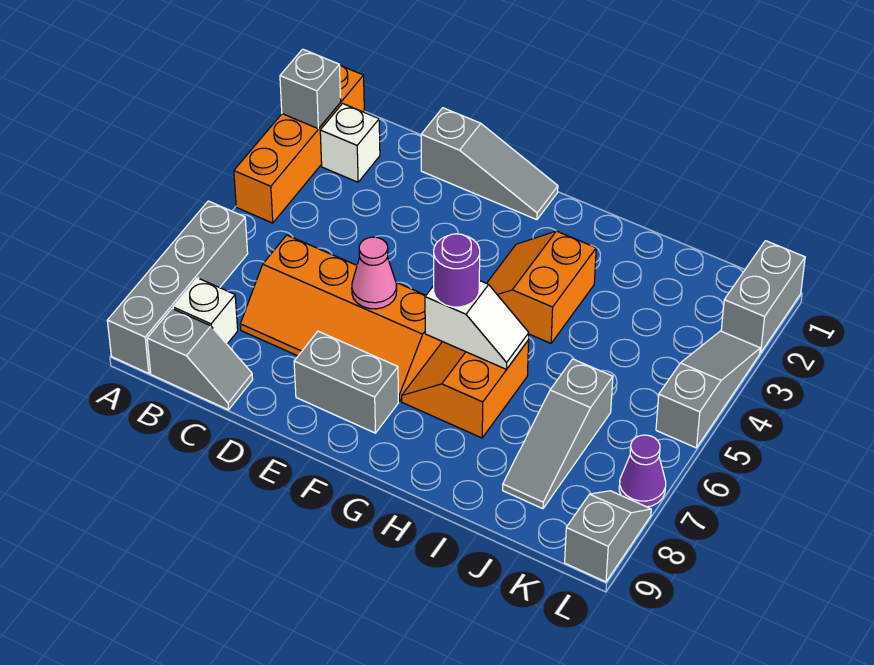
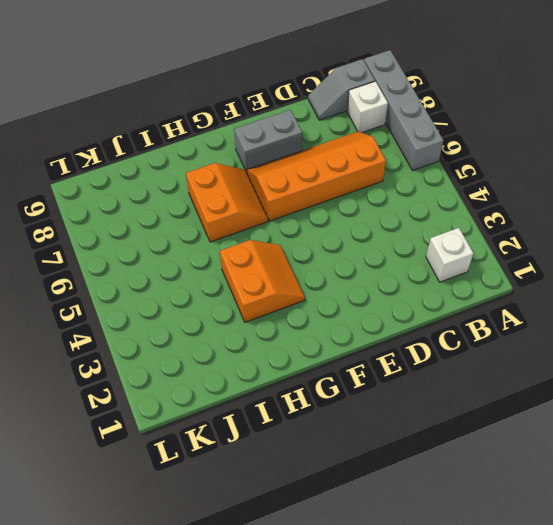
none -> orange 1x4 brick [234,65,364,223]
none -> grey 1x3 slope [421,108,558,220]
none -> grey 1x3 slope [503,359,613,509]

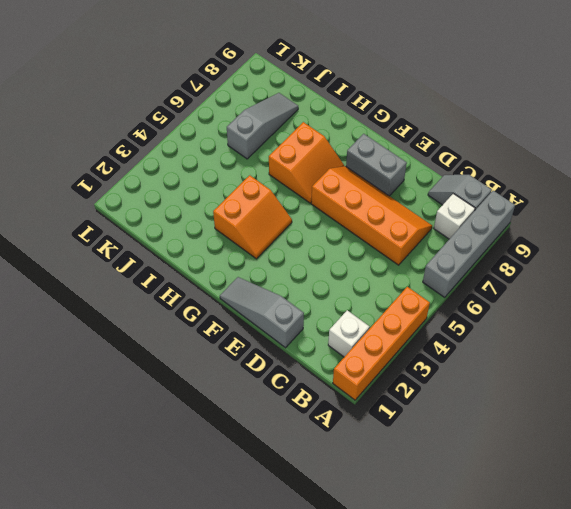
none -> grey 1x2 brick [721,241,805,353]
none -> grey 1x3 slope [656,331,760,448]
none -> purple 1x1 cone [619,435,666,507]

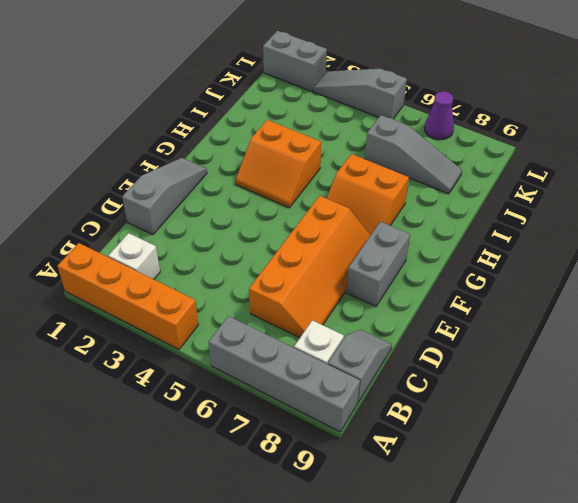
none -> grey 1x2 slope [565,491,651,582]
none -> grey 1x1 brick [280,49,341,129]
none -> pink 1x1 cone [352,237,397,309]

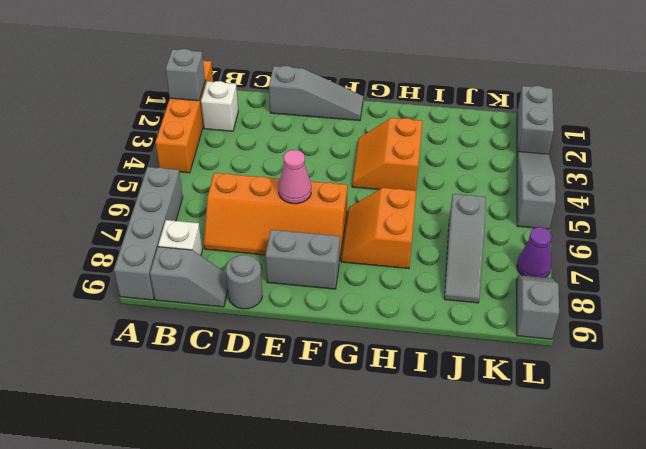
grey 1x1 round brick [226,255,262,309] -> none
none -> white 1x2 slope [425,280,529,369]
none -> purple 1x1 round brick [434,234,480,307]

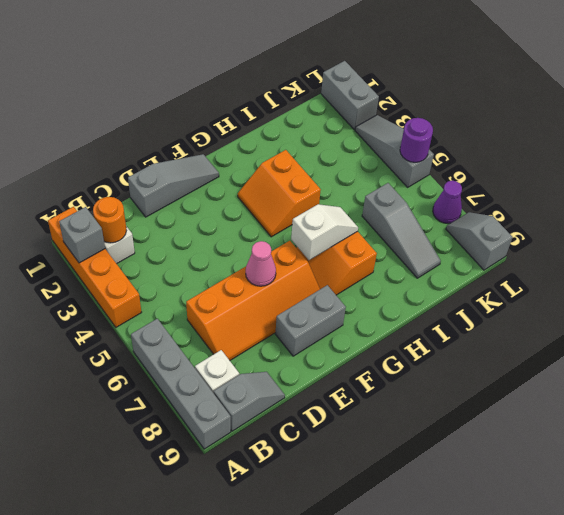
orange 1x1 round brick [93,197,126,243] -> none
purple 1x1 round brick [400,118,433,162] -> purple 1x1 round brick moved to [434,234,480,307]

